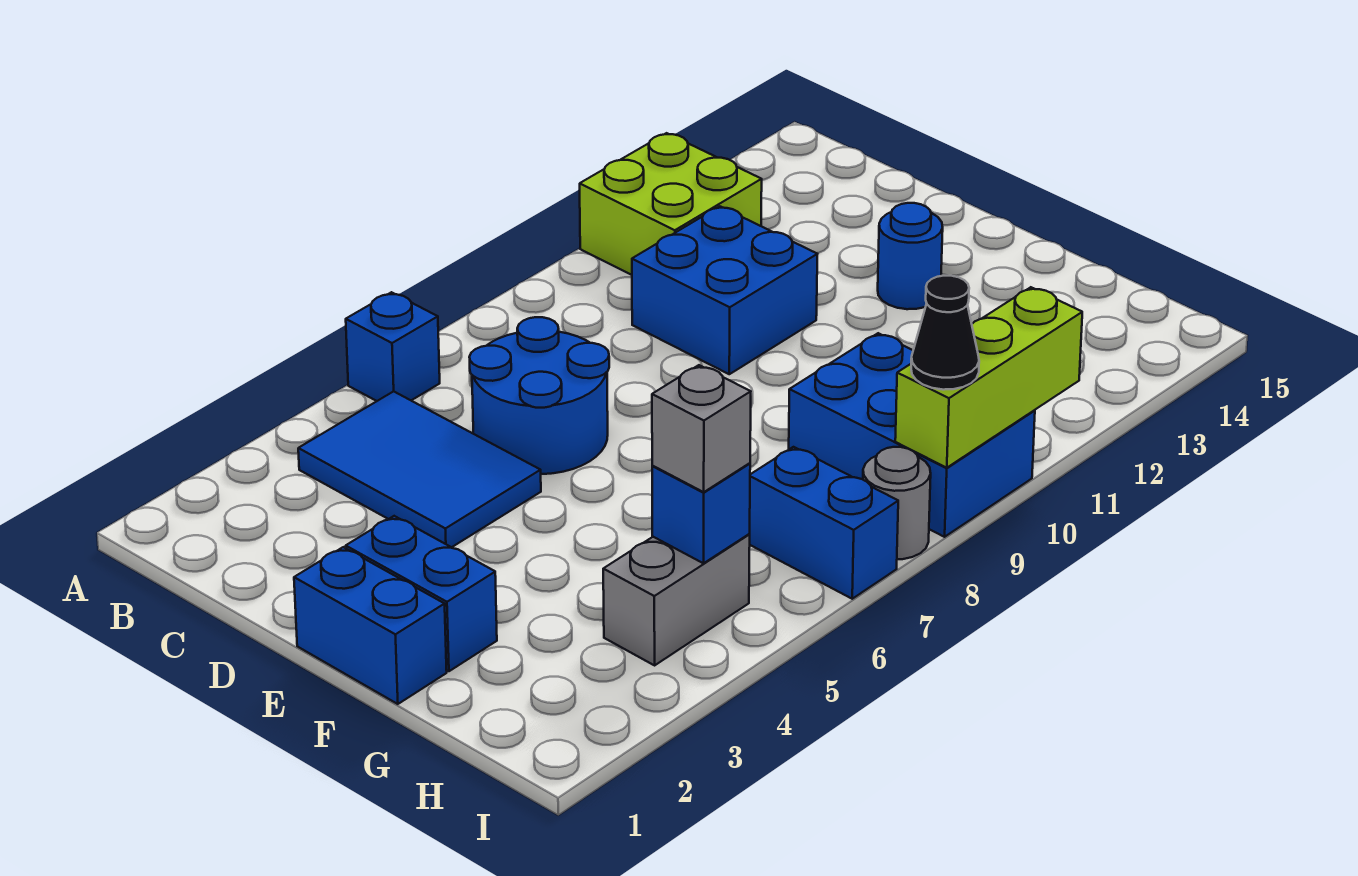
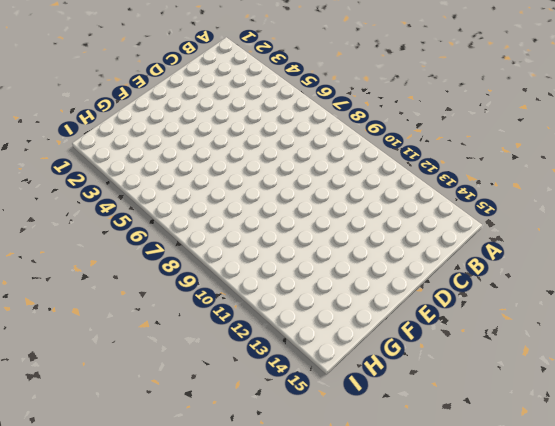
none -> blue 1x1 brick [346,292,440,401]
none -> lime 2x2 brick [580,133,762,275]
none -> blue 2x3 tile [298,391,541,547]

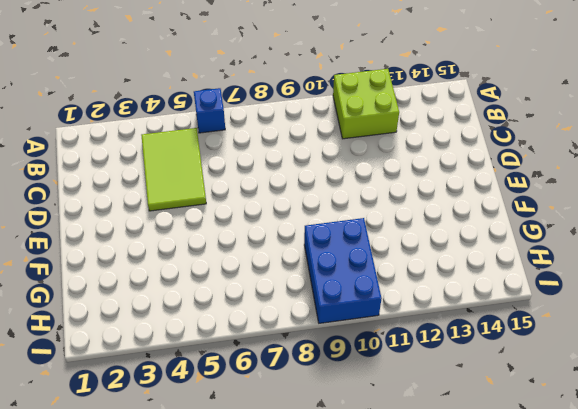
lime 2x3 tile [141,128,206,211] -> blue 2x3 tile [298,391,541,547]
none -> blue 2x2 round brick [470,317,609,474]
none -> blue 2x2 brick [632,206,817,374]
none -> blue 1x2 brick [294,547,447,704]

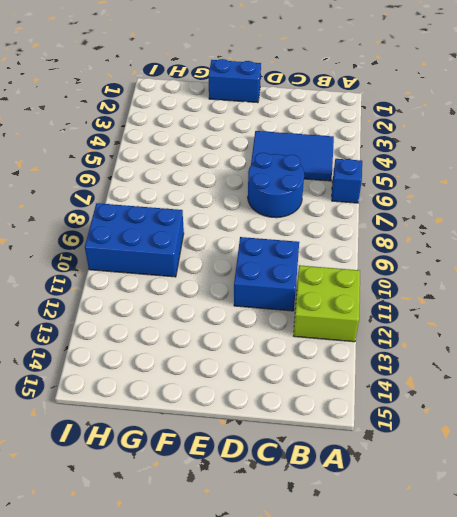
none -> blue 1x2 brick [346,516,497,671]
none -> blue 1x1 round brick [878,203,943,309]
none -> grey 1x2 brick [603,534,750,665]

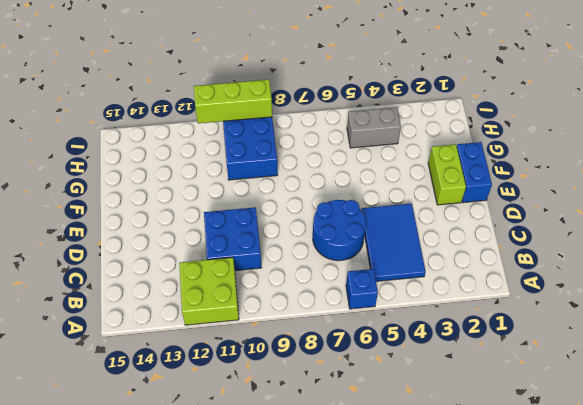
lime 1x2 brick [428,144,466,205] -> blue 1x2 brick [346,516,497,671]
none -> blue 1x1 round brick [878,203,943,309]
none -> blue 1x2 brick [749,447,898,599]
none -> grey 1x1 round brick [863,447,931,559]

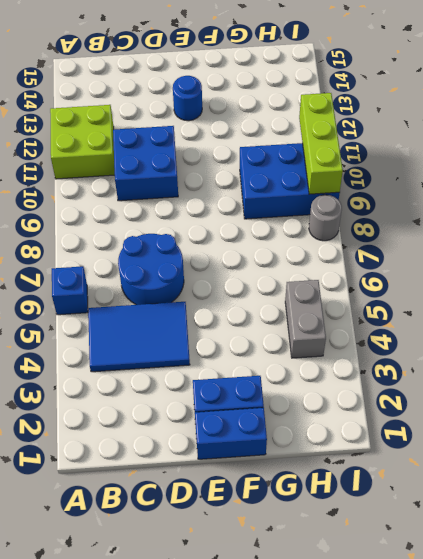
none -> blue 1x2 brick [749,447,898,599]
none -> blue 1x1 brick [652,463,750,563]
none -> grey 1x1 brick [652,365,751,492]

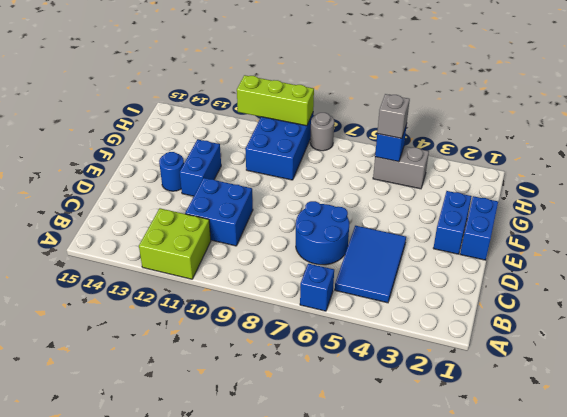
blue 1x2 brick [180,139,221,196] -> blue 1x2 brick moved to [749,447,898,599]
none -> black 1x1 cone [911,276,979,390]

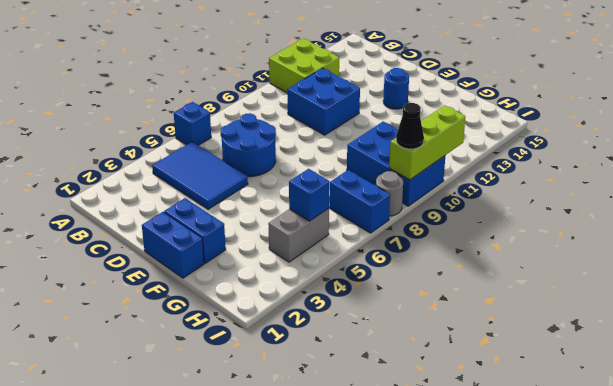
none -> grey 1x1 brick [652,365,751,492]

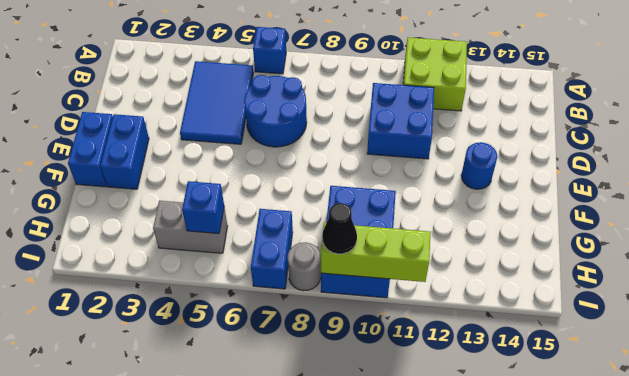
none -> grey 1x1 brick [652,365,751,492]

